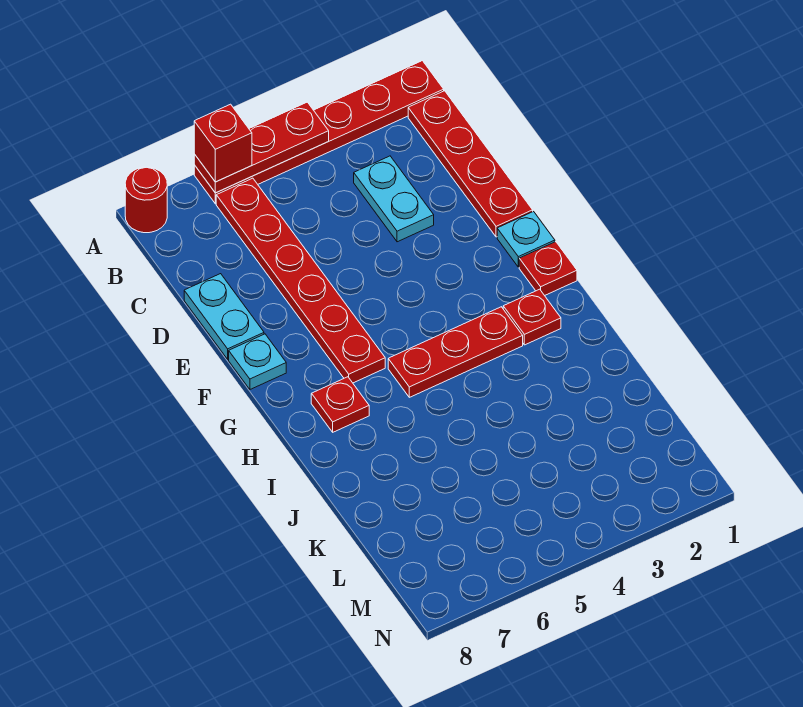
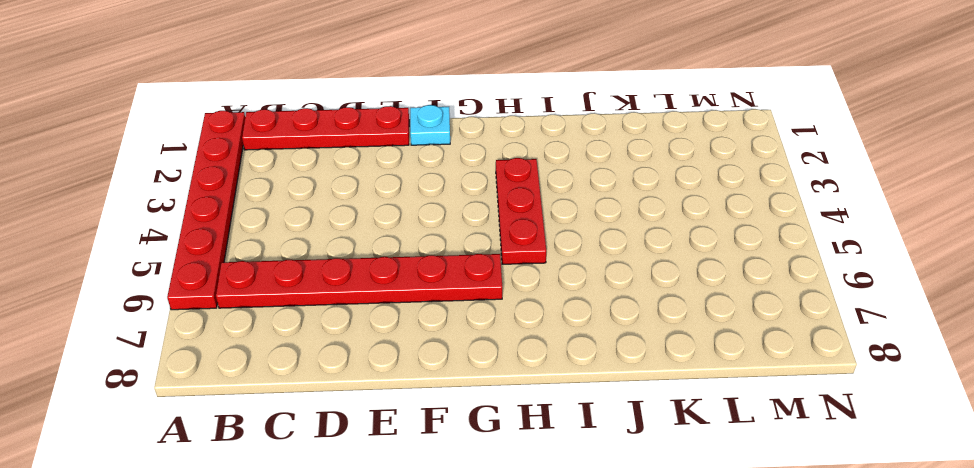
none -> red 1x1 round brick [125,167,167,233]
none -> cyan 1x2 plate [354,156,434,242]
none -> cyan 1x2 plate [184,274,264,359]

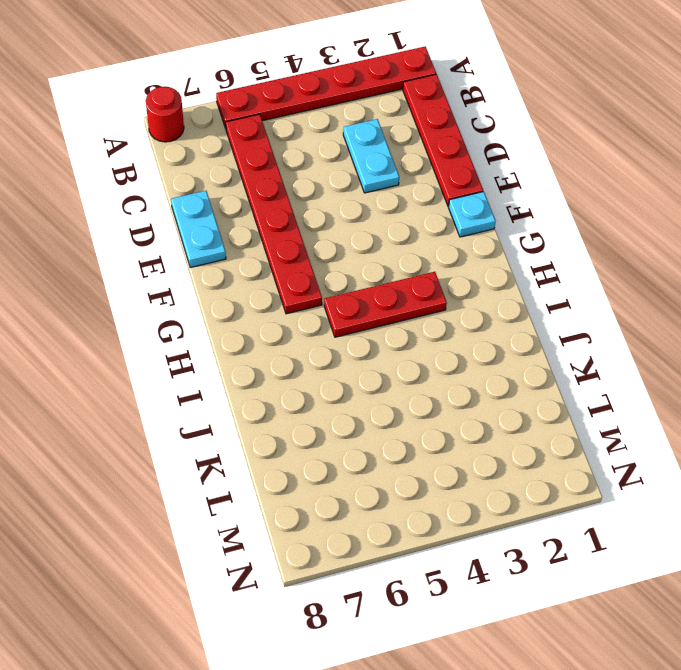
none -> cyan 1x1 plate [229,334,286,389]
none -> red 1x1 plate [519,242,577,296]
none -> red 1x1 plate [503,289,561,345]

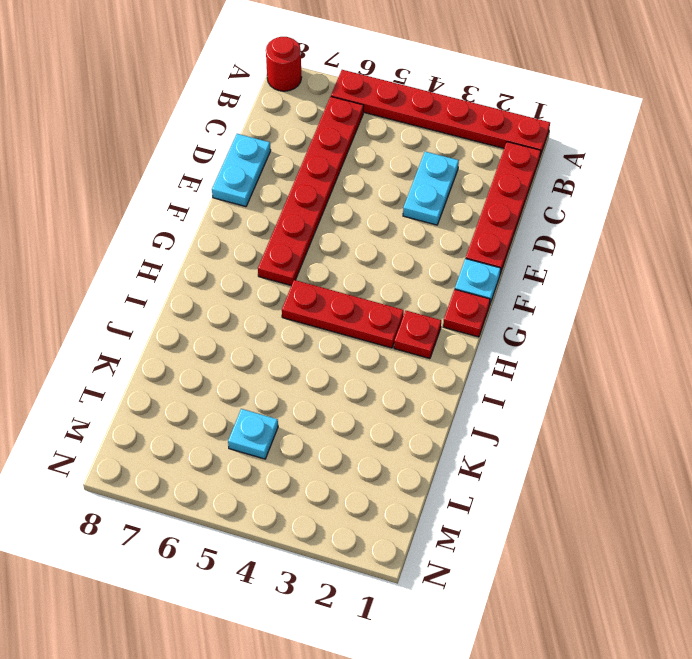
cyan 1x1 plate [228,409,278,459] -> cyan 1x1 plate moved to [229,334,286,389]
none -> red 1x1 plate [311,377,369,432]
none -> red 1x3 plate [194,102,329,193]
none -> red 1x1 brick [194,104,252,182]

